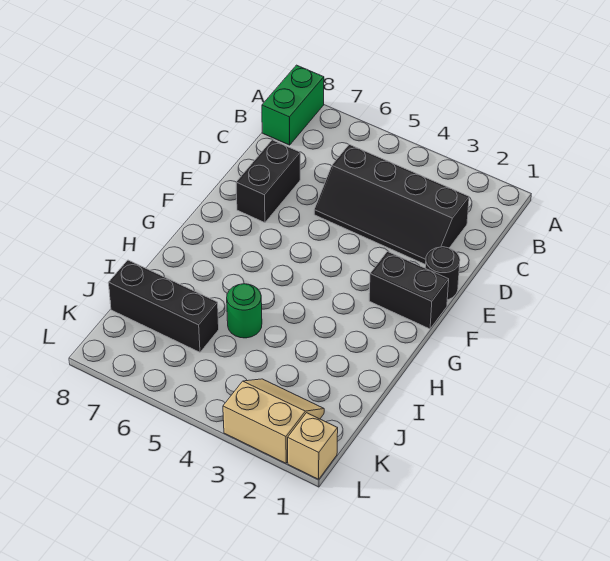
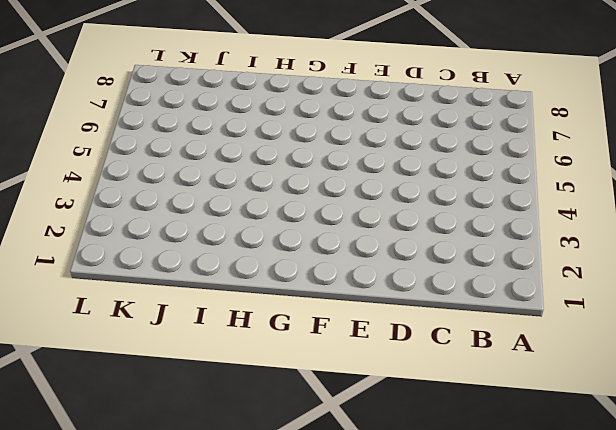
none -> green 1x2 brick [262,65,324,145]
none -> black 2x4 slope [314,144,469,265]

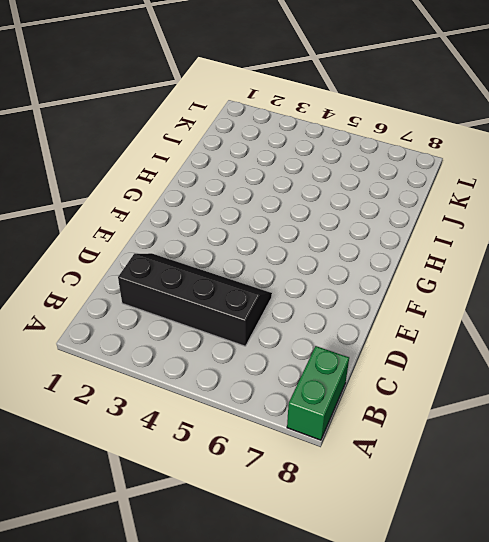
none -> black 1x2 brick [236,140,300,223]
none -> black 1x1 round brick [425,247,460,300]

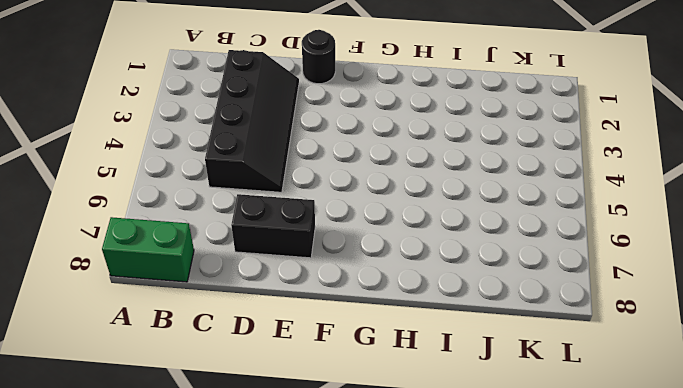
none -> black 1x2 brick [369,252,449,329]
none -> green 1x1 round brick [227,284,262,338]

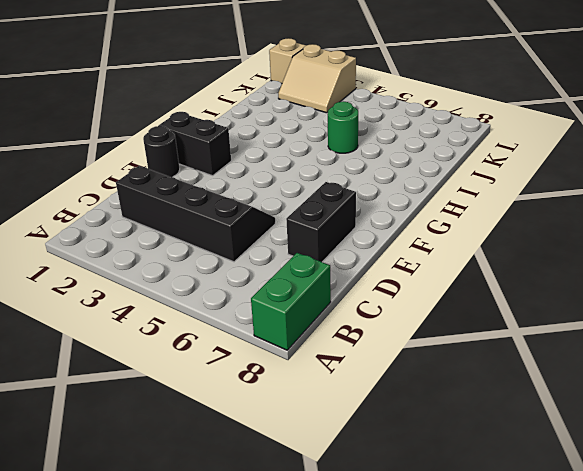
none -> black 1x3 brick [109,260,219,352]

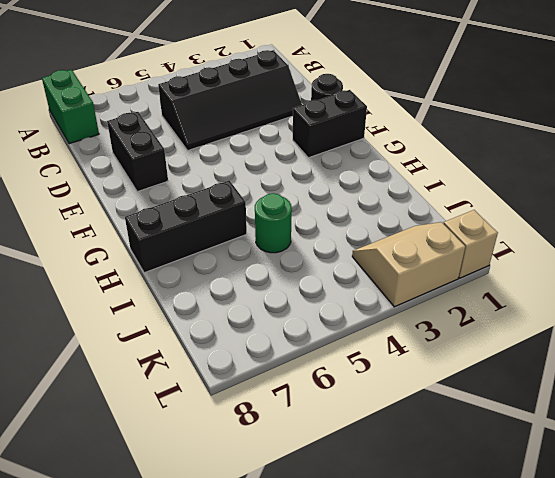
black 1x3 brick [125,180,247,273] -> black 1x3 brick moved to [109,260,219,352]

